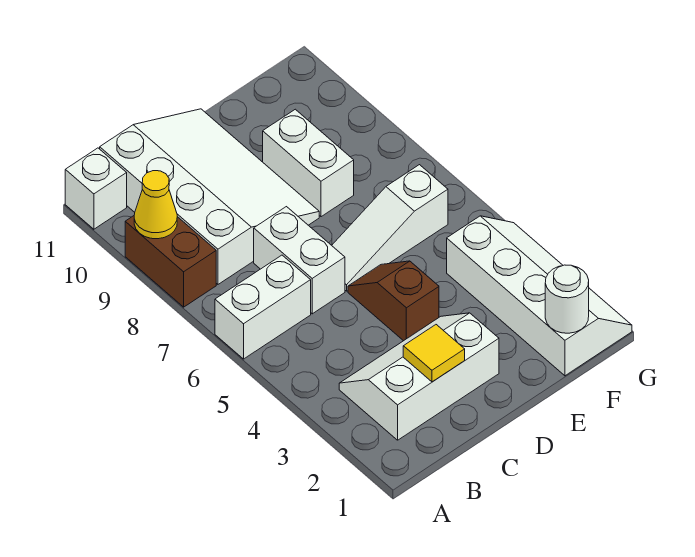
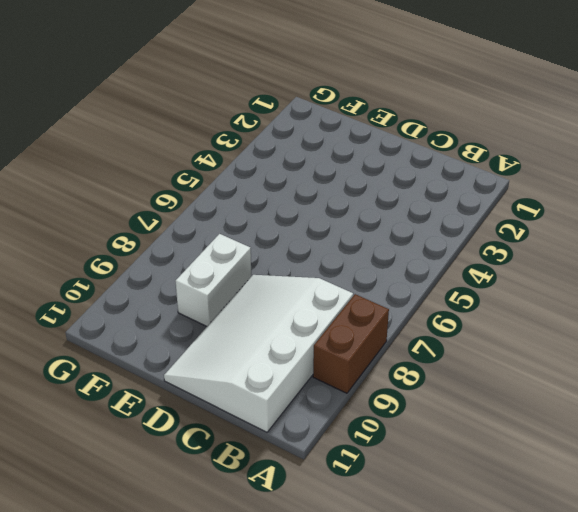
none -> white 1x2 brick [215,255,311,359]
none -> white 1x1 brick [65,148,127,229]
none -> white 2x3 slope [339,313,499,440]

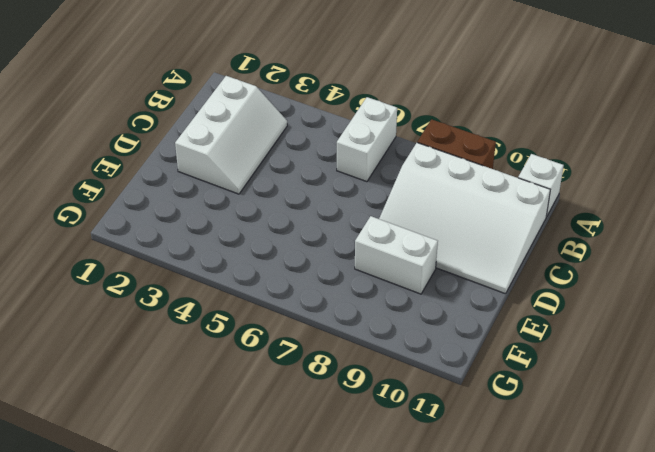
none -> white 1x2 brick [254,207,345,314]
none -> brown 1x2 slope [348,261,439,341]
none -> white 1x3 slope [332,165,448,291]

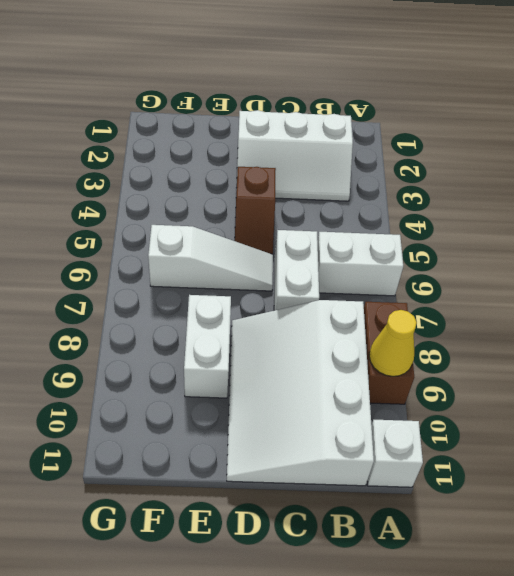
none -> white 2x4 slope [447,216,632,376]
none -> yellow 1x1 tile [403,325,465,382]
none -> white 1x1 round brick [545,265,589,333]

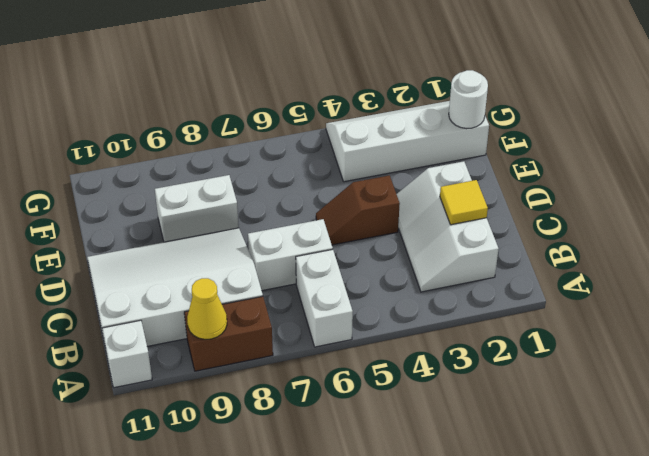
none -> white 1x3 slope [332,165,448,291]

